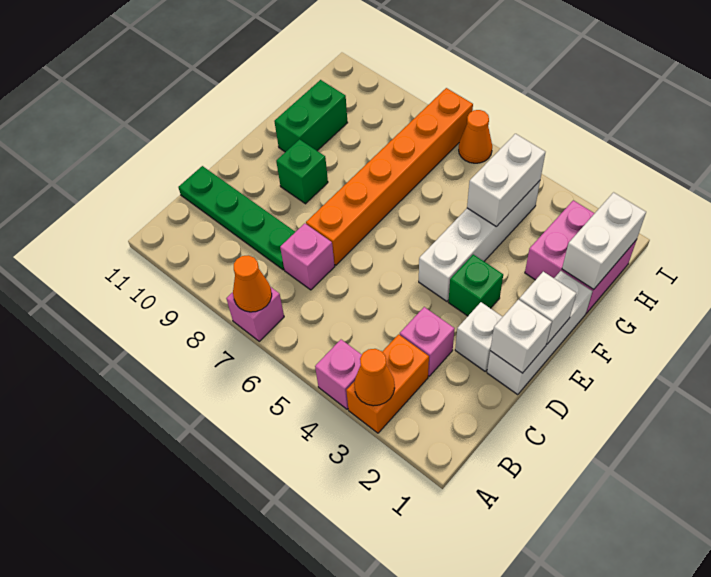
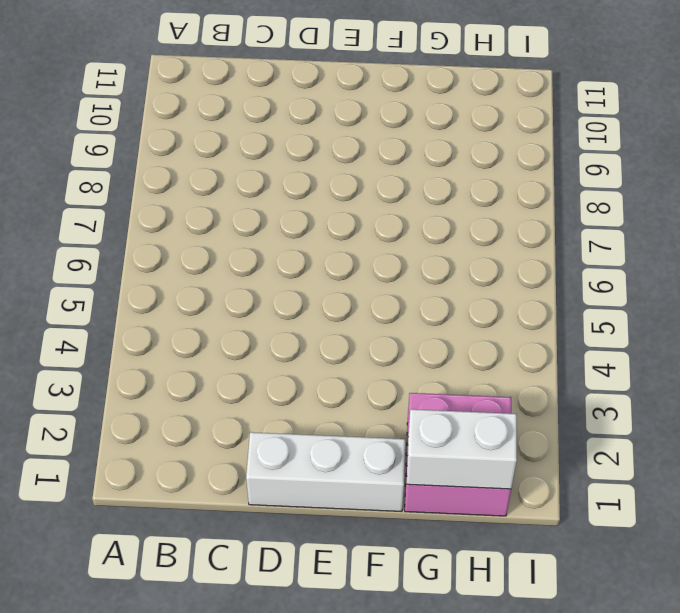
none -> orange 1x2 brick [346,334,429,433]
none -> pink 1x1 brick [315,340,362,409]
none -> pink 1x1 brick [226,288,284,341]

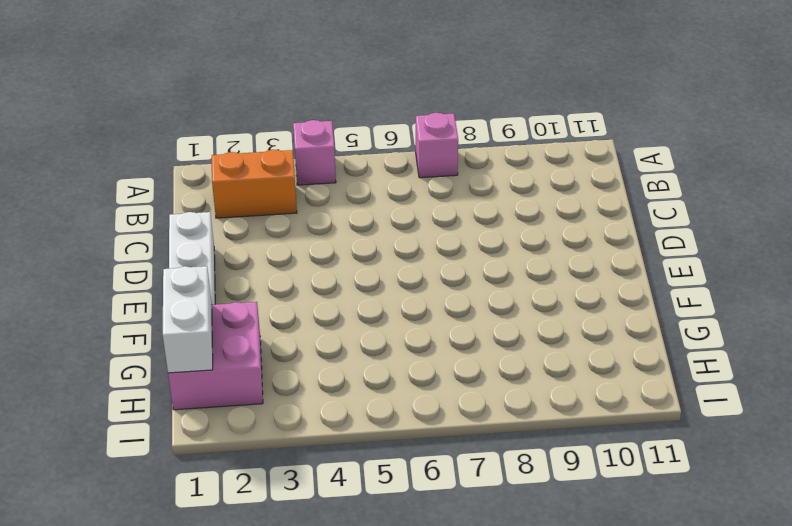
orange 1x2 brick [212,150,297,218] -> orange 1x2 brick turned to [346,334,429,433]
none -> pink 1x1 brick [400,307,455,376]
none -> pink 1x1 brick [280,223,335,290]
none -> green 1x4 plate [178,166,295,270]

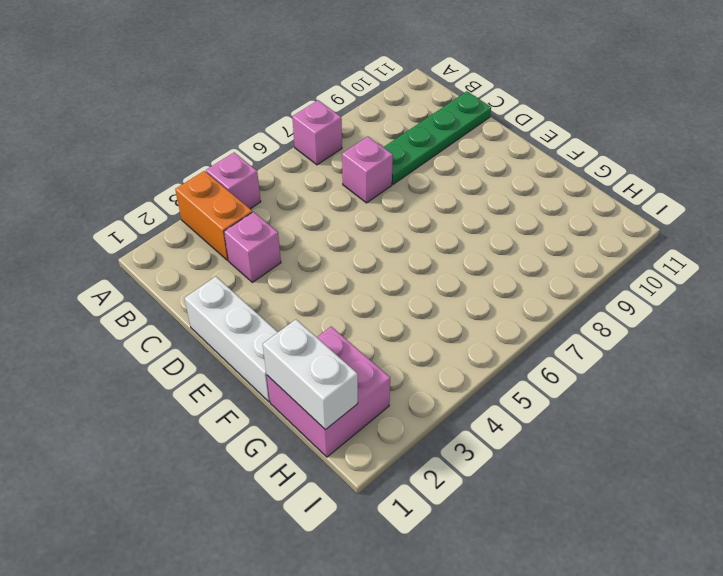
none -> white 1x1 brick [455,302,502,371]
none -> orange 1x6 brick [306,88,473,265]
none -> green 1x1 brick [448,255,503,316]

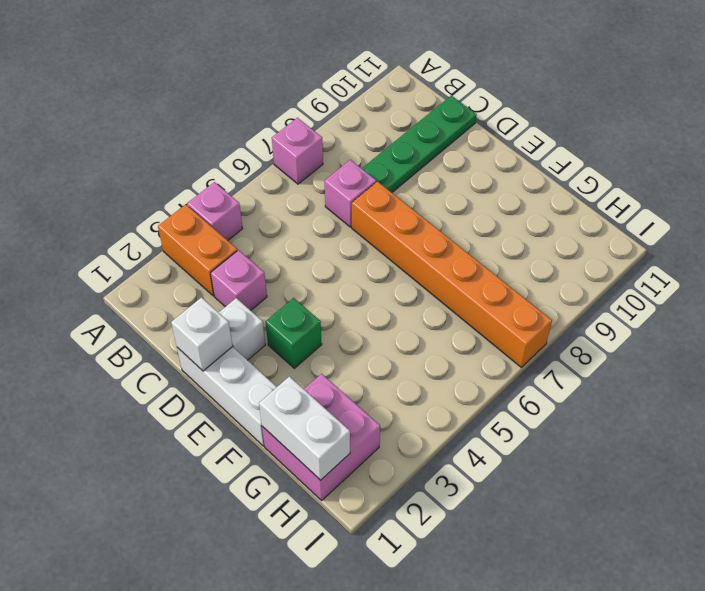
none -> white 1x4 brick [419,181,540,301]
none -> green 1x1 brick [276,139,328,204]
none -> green 1x2 brick [274,80,348,152]

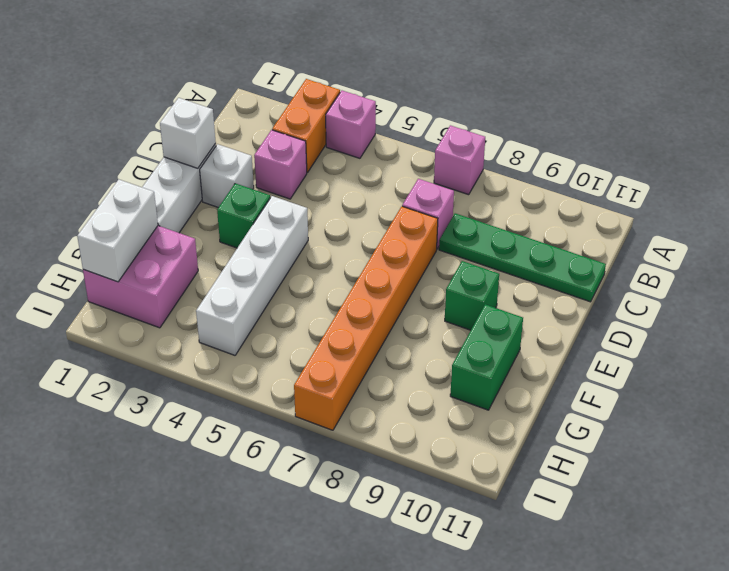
none -> orange 1x1 cone [459,110,492,163]
none -> orange 1x1 cone [354,349,395,406]
none -> orange 1x1 cone [233,255,272,312]

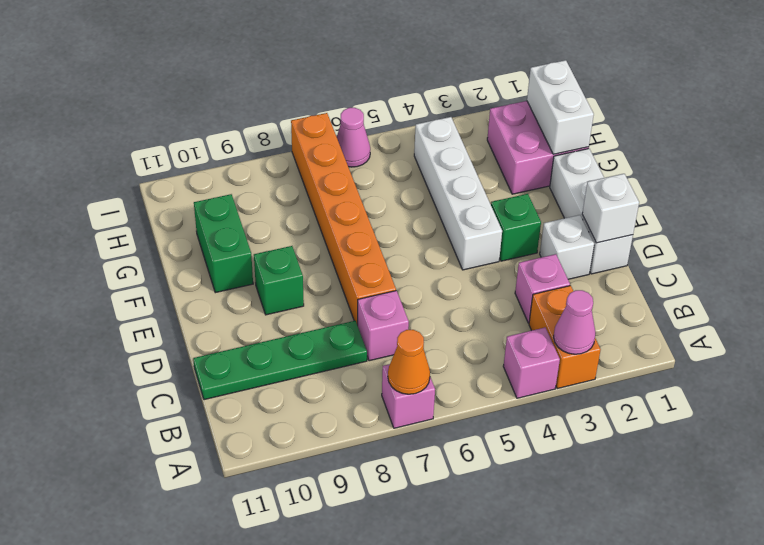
pink 1x1 cone [554,290,596,354] -> orange 1x1 cone [354,349,395,406]
pink 1x1 cone [337,108,370,167] -> orange 1x1 cone [459,110,492,163]
none -> white 1x1 brick [519,272,576,344]
none -> white 1x2 brick [467,134,545,227]

